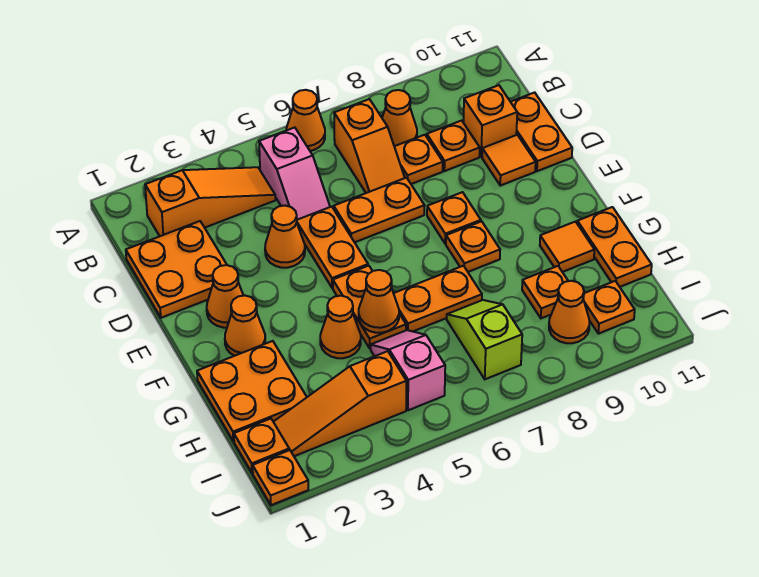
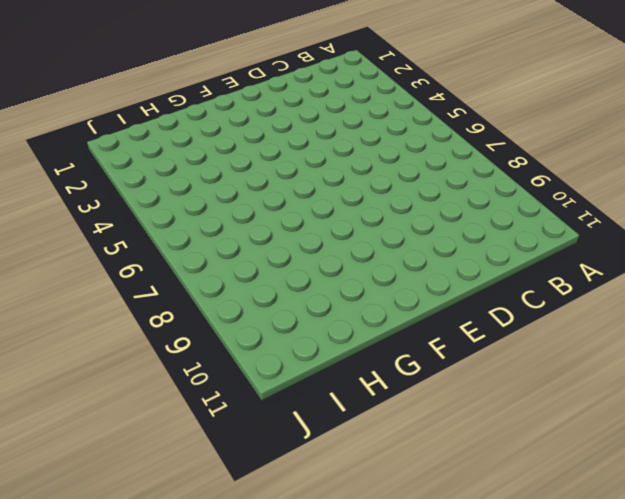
none -> orange 1x1 cone [286,90,325,151]
none -> orange 1x3 slope [145,167,275,236]
none -> pink 1x2 slope [259,128,330,220]
none -> orange 1x2 slope [334,99,405,193]

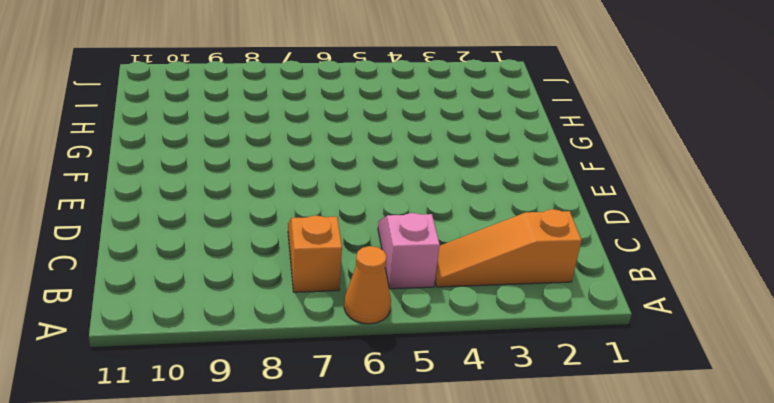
none -> orange 1x1 cone [382,90,417,146]
none -> orange 2x2 plate [126,221,227,318]
none -> orange 1x1 plate [394,135,443,184]
none -> orange 1x1 plate [427,121,480,171]

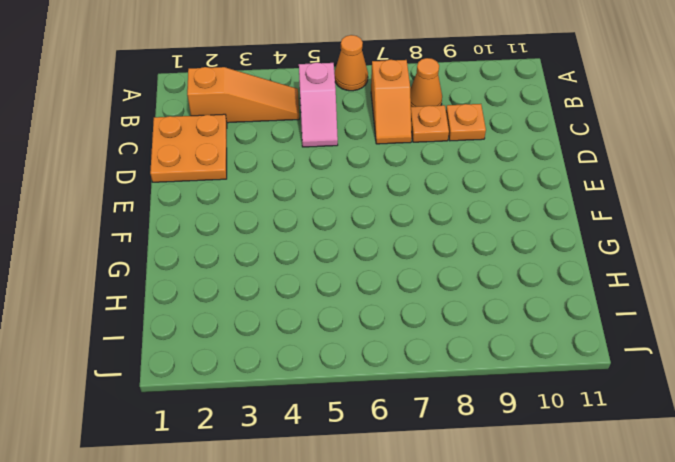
none -> orange 1x1 brick [463,85,517,157]
none -> orange 1x2 plate [511,92,572,171]
none -> orange 1x1 cone [265,206,305,268]
none -> orange 1x2 plate [297,207,368,288]

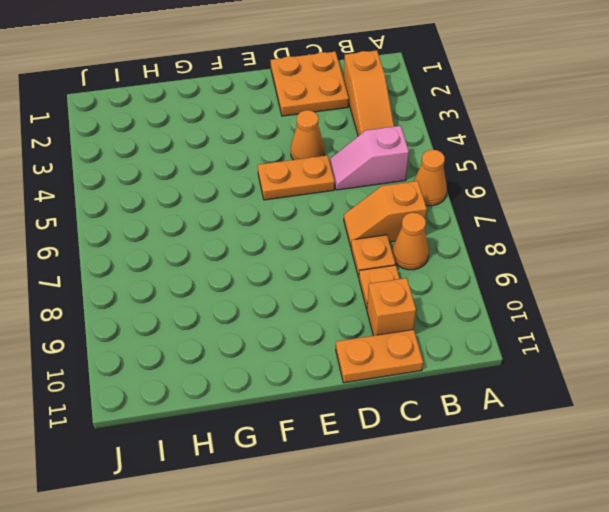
none -> orange 1x2 plate [334,178,425,242]
none -> orange 1x1 tile [482,135,536,185]
none -> orange 1x1 cone [207,265,244,328]
none -> orange 1x1 plate [427,192,481,244]

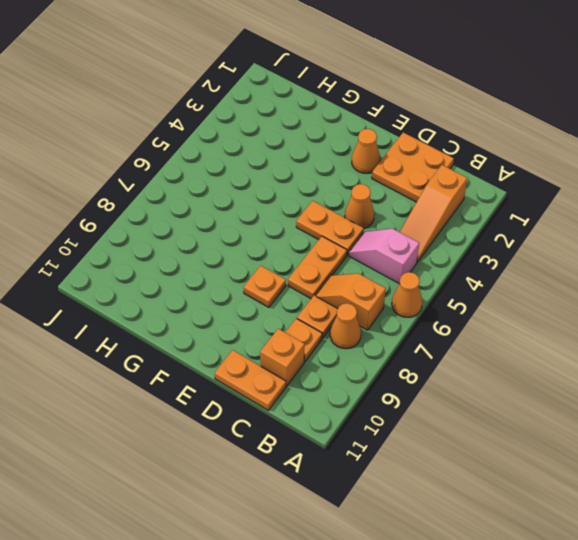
none -> orange 1x1 tile [482,135,536,185]
none -> orange 1x1 cone [225,295,265,356]
none -> orange 1x2 plate [333,266,406,348]
none -> orange 1x1 plate [446,221,500,272]

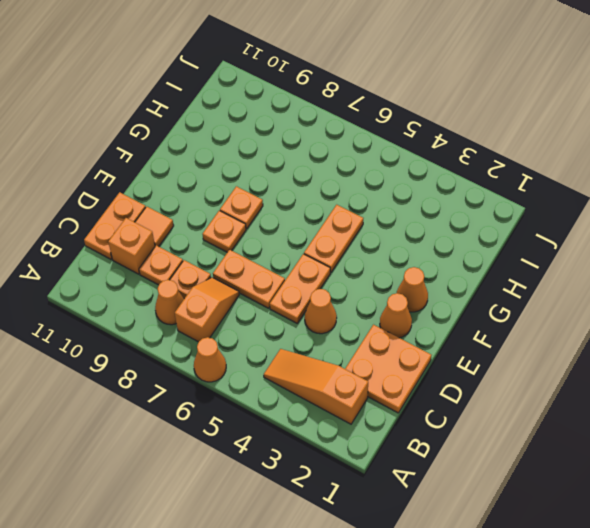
none -> pink 1x2 slope [259,128,330,220]
none -> orange 2x2 plate [197,341,307,441]
none -> orange 1x1 cone [320,296,361,358]
none -> orange 1x2 plate [393,266,482,331]

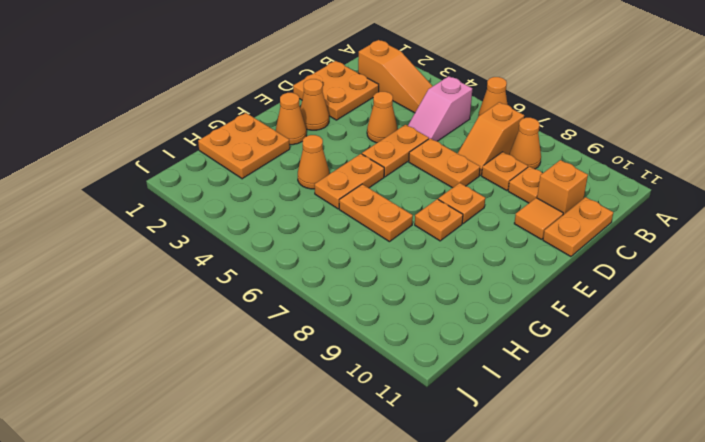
none -> orange 1x1 tile [540,222,594,272]
none -> orange 1x2 plate [577,207,652,287]
none -> pink 1x2 slope [371,330,445,410]
none -> lime 1x2 slope [447,300,522,379]

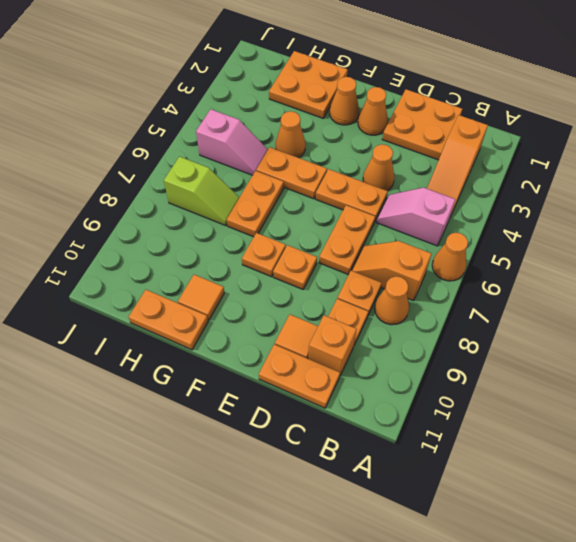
none -> orange 1x1 plate [522,266,568,318]
none -> orange 1x1 plate [234,419,289,473]
none -> orange 1x3 slope [274,351,406,456]
none -> orange 1x1 cone [549,281,589,343]

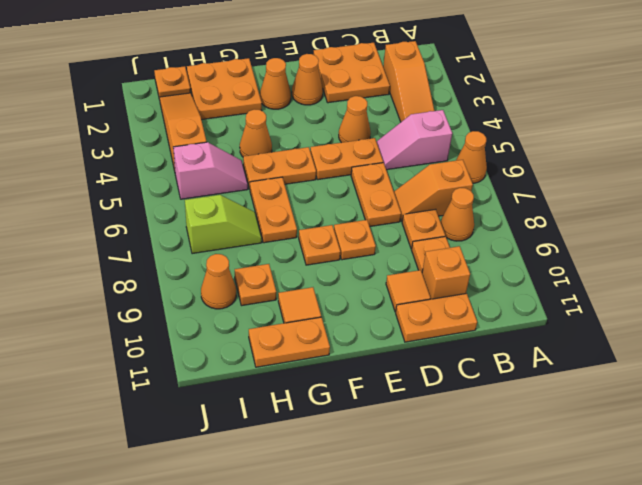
none -> orange 1x1 plate [583,281,635,334]
none -> orange 1x1 plate [253,450,308,505]
none -> orange 1x1 cone [359,270,399,333]

